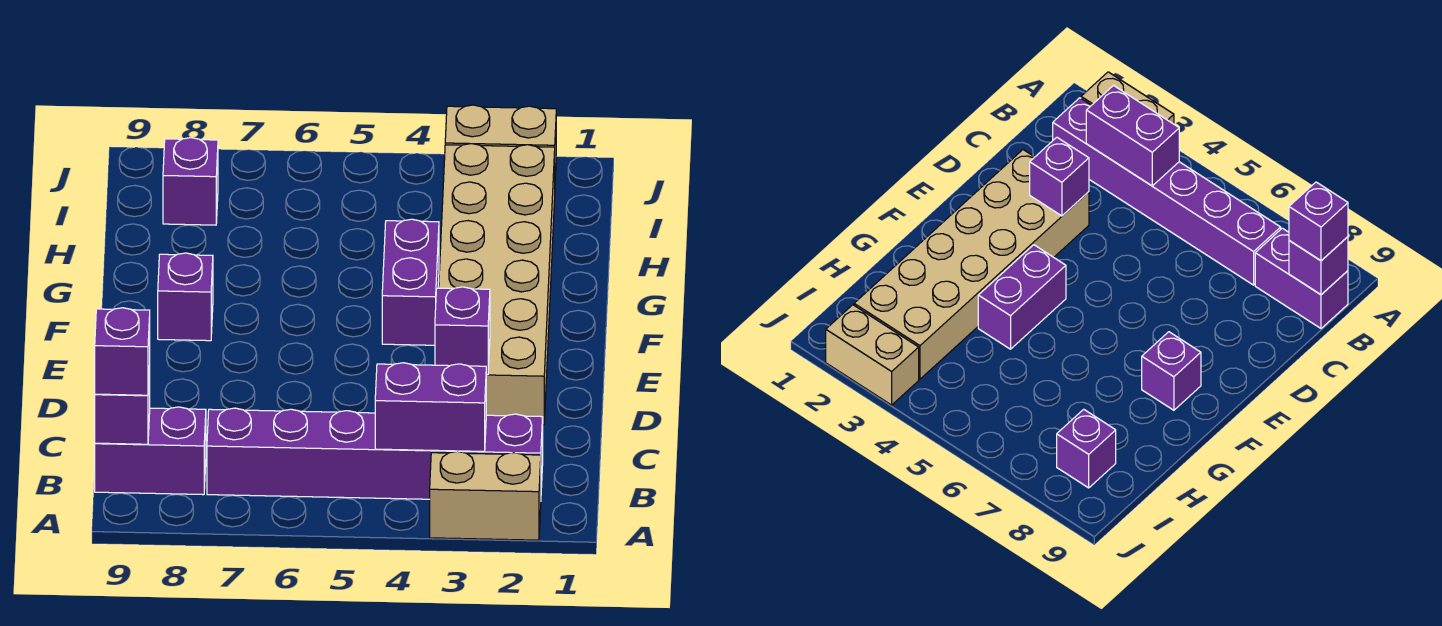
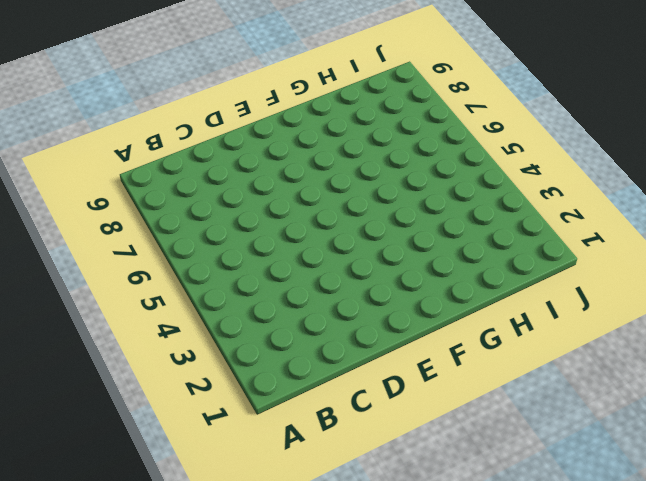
none -> tan 1x2 brick [430,451,541,540]
none -> purple 1x6 brick [207,408,543,499]
none -> purple 1x2 brick [95,407,206,495]

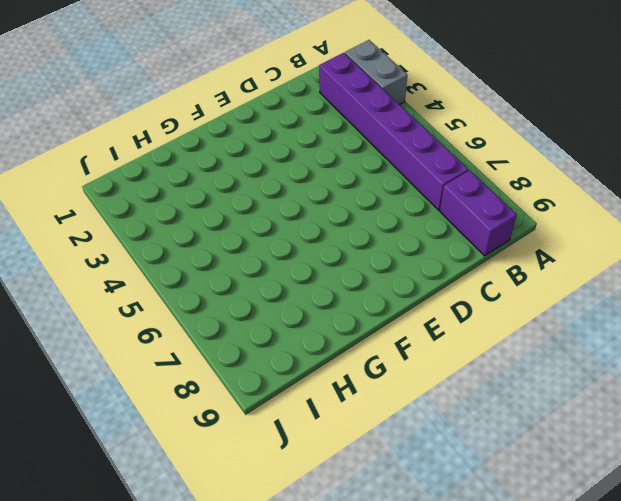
grey 1x2 brick [345,40,407,105] -> tan 1x2 brick [430,451,541,540]
none -> tan 2x6 brick [439,144,555,425]
none -> purple 1x2 brick [382,219,439,345]
none -> purple 1x1 brick [158,253,213,341]

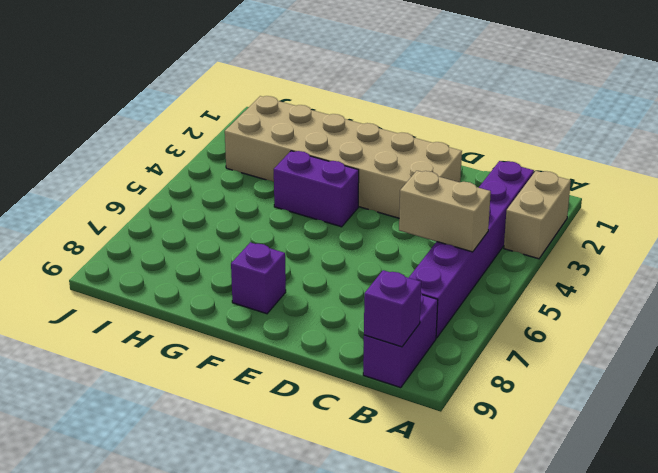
tan 1x2 brick [399,171,491,252] -> tan 1x2 brick turned to [445,105,556,178]
none -> purple 1x1 brick [163,138,218,225]
none -> purple 1x2 brick [375,363,486,451]
none -> purple 1x1 brick [435,287,490,375]

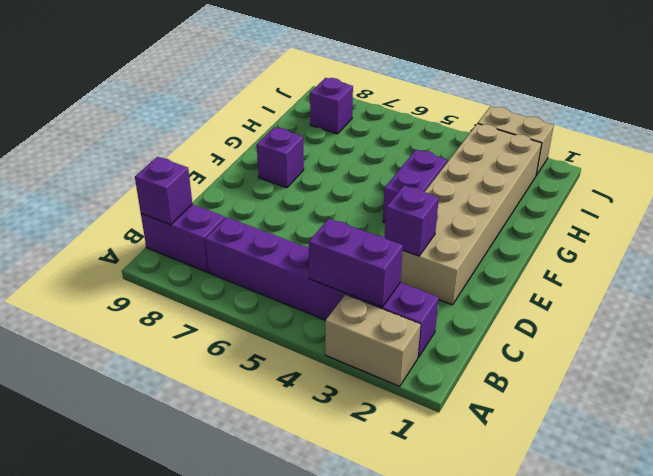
none -> purple 1x1 brick [95,308,150,395]

